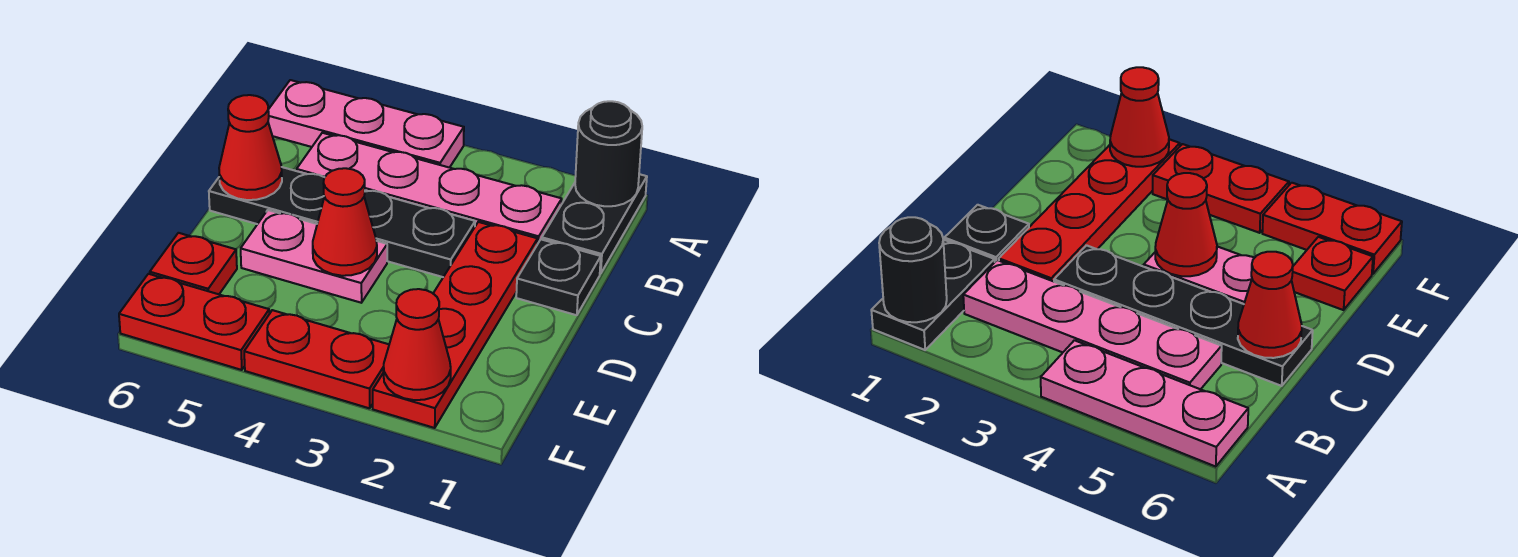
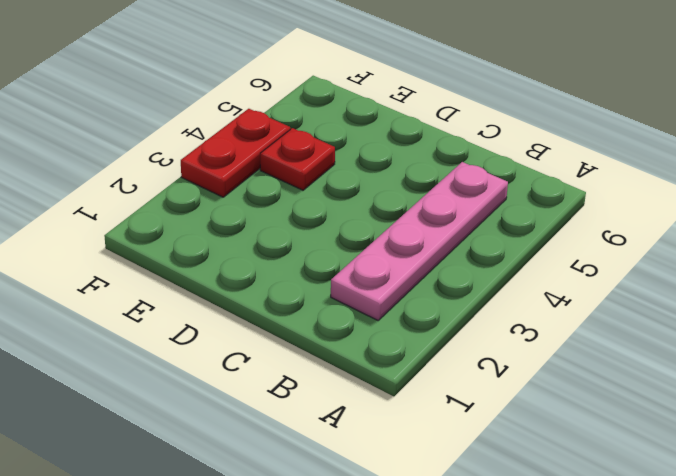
red 1x1 plate [260,128,335,190] -> red 1x1 plate moved to [150,233,237,294]
none -> black 1x2 plate [542,174,647,274]
none -> pink 1x3 plate [268,80,464,168]
none -> black 1x1 plate [516,239,601,315]

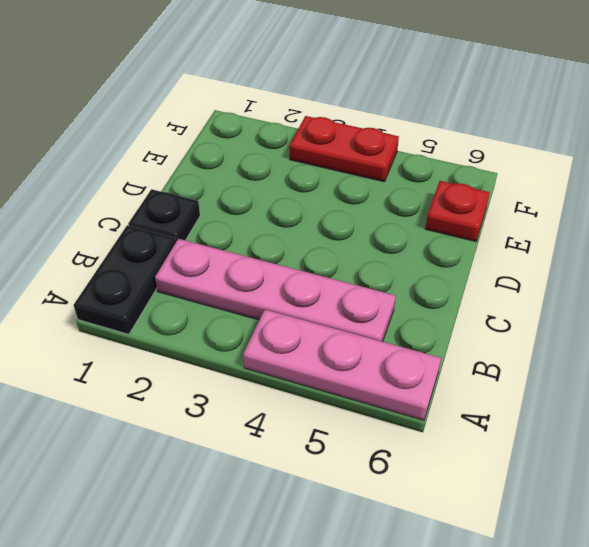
none -> red 1x4 plate [373,222,538,428]
none -> black 1x4 plate [209,167,475,277]
none -> pink 1x2 plate [241,210,387,303]

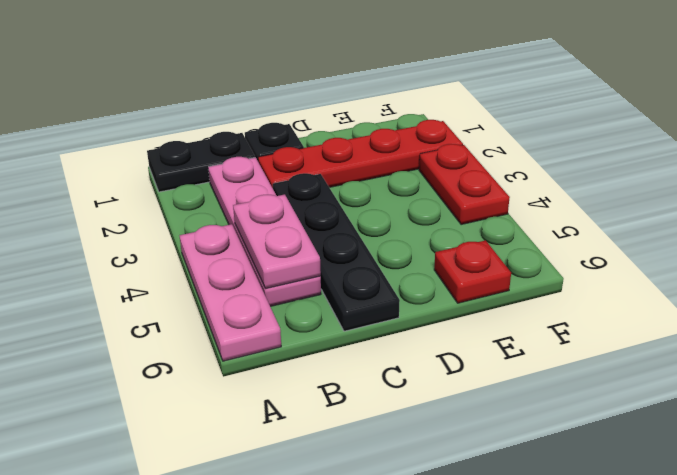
pink 1x2 plate [233,194,321,289] -> pink 1x2 plate moved to [241,210,387,303]
none -> red 1x2 plate [119,274,269,370]
none -> black 1x1 round brick [575,101,642,206]
none -> red 1x1 cone [219,95,282,200]

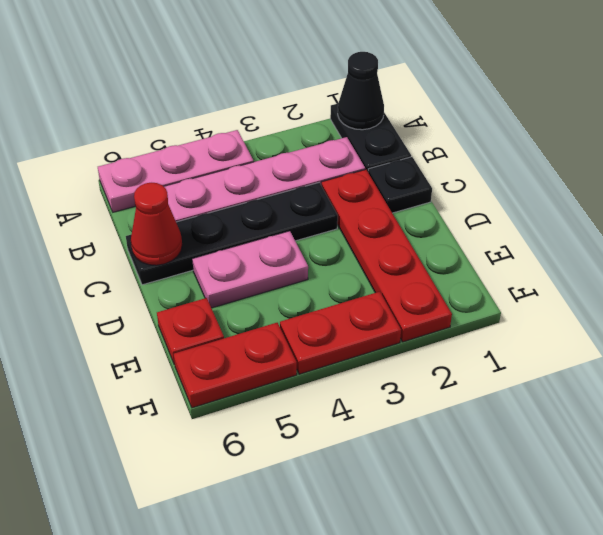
black 1x1 cone [338,52,384,130] -> black 1x1 round brick [575,101,642,206]
none -> red 1x1 cone [313,168,377,276]
none -> red 1x1 cone [383,289,451,400]

